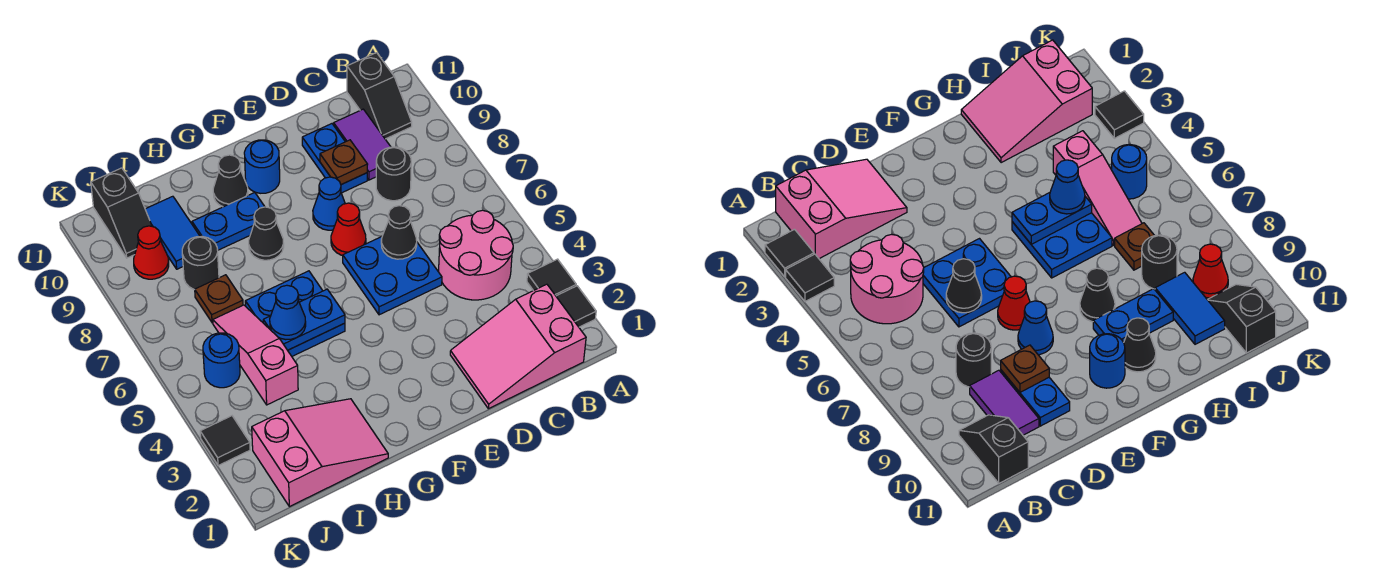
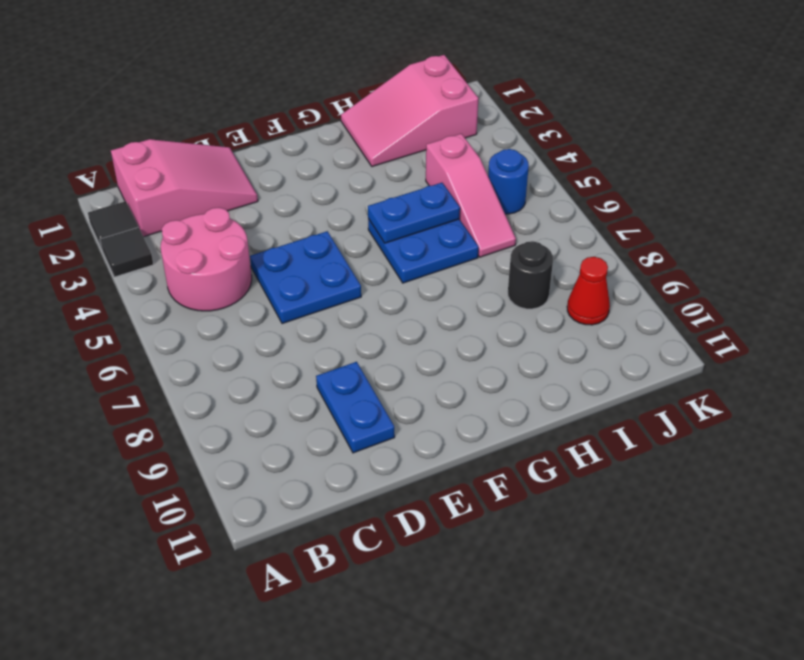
none -> black 1x2 slope [347,53,412,139]
none -> black 1x1 round brick [376,147,411,201]
none -> purple 1x2 tile [334,109,391,180]

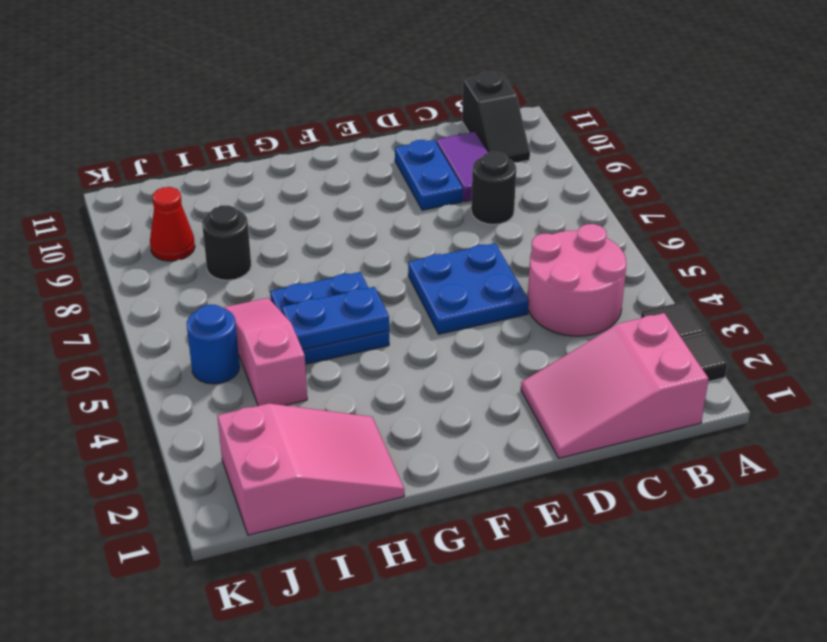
none -> red 1x1 cone [331,203,366,256]
none -> blue 1x1 cone [313,177,345,230]
none -> blue 1x1 round brick [244,140,280,193]

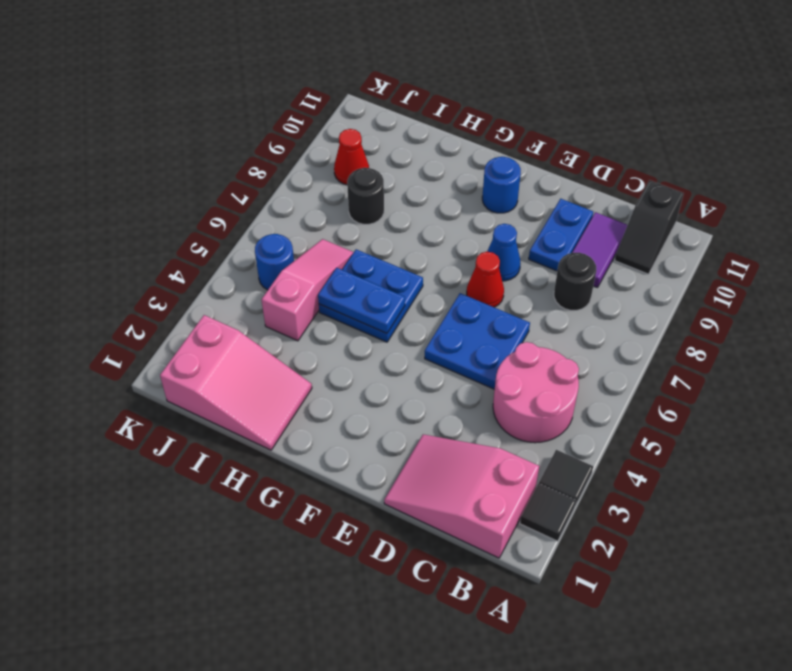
none -> black 1x1 cone [249,207,284,260]
none -> blue 1x2 plate [192,193,265,250]
none -> black 1x1 cone [213,155,248,207]

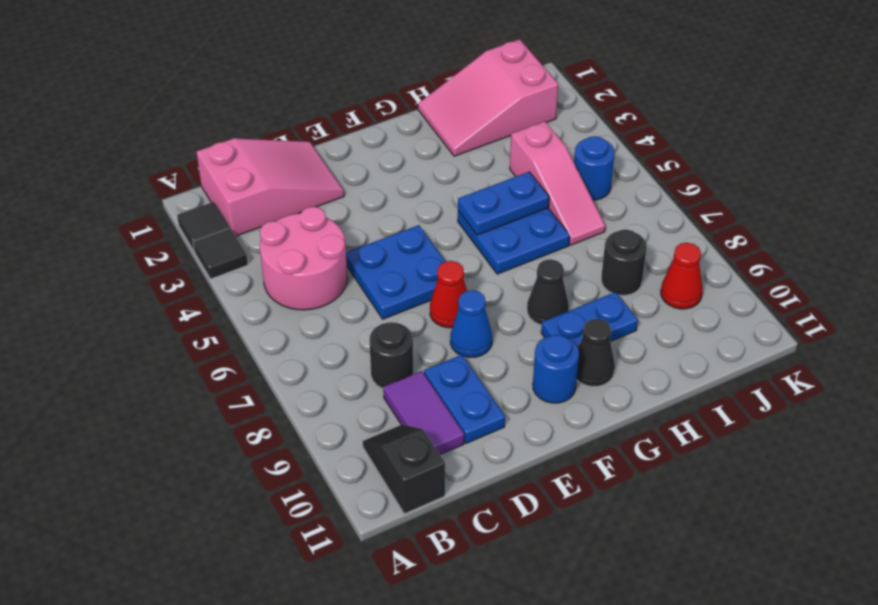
none -> brown 1x1 plate [195,275,243,323]
none -> blue 1x2 tile [145,196,200,269]
none -> black 1x2 slope [91,168,152,258]

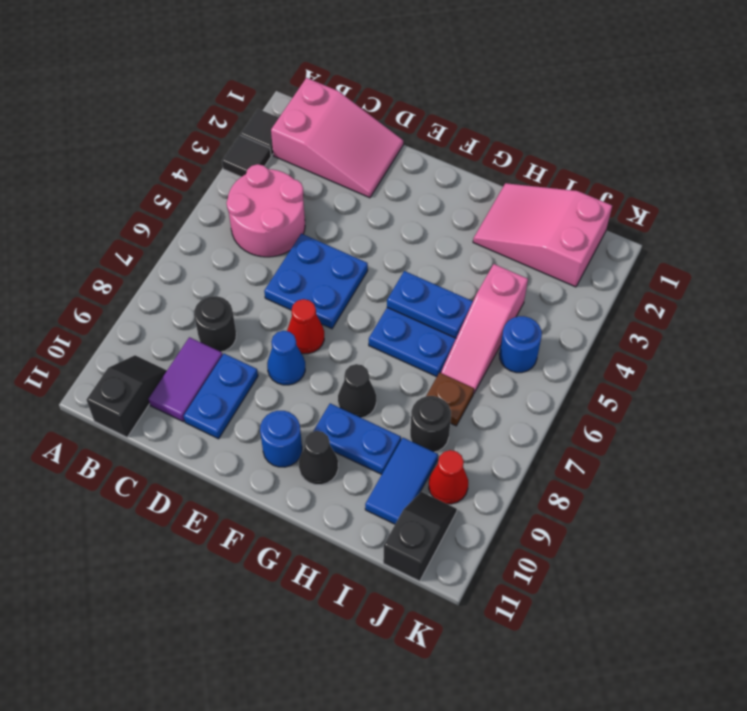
none -> black 1x1 tile [200,416,250,466]
none -> black 1x1 cone [381,206,417,259]
none -> brown 1x1 plate [320,140,368,185]

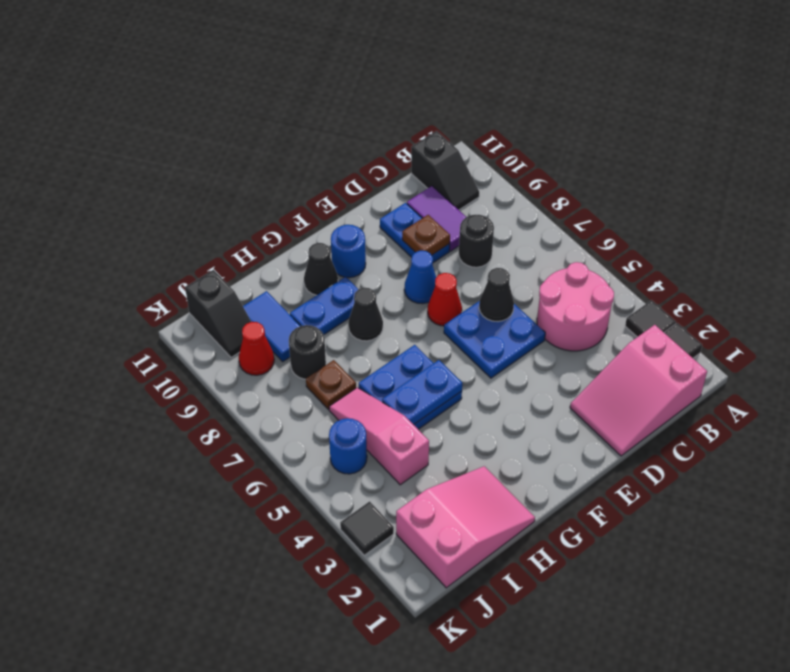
none -> blue 1x1 cone [270,285,306,340]

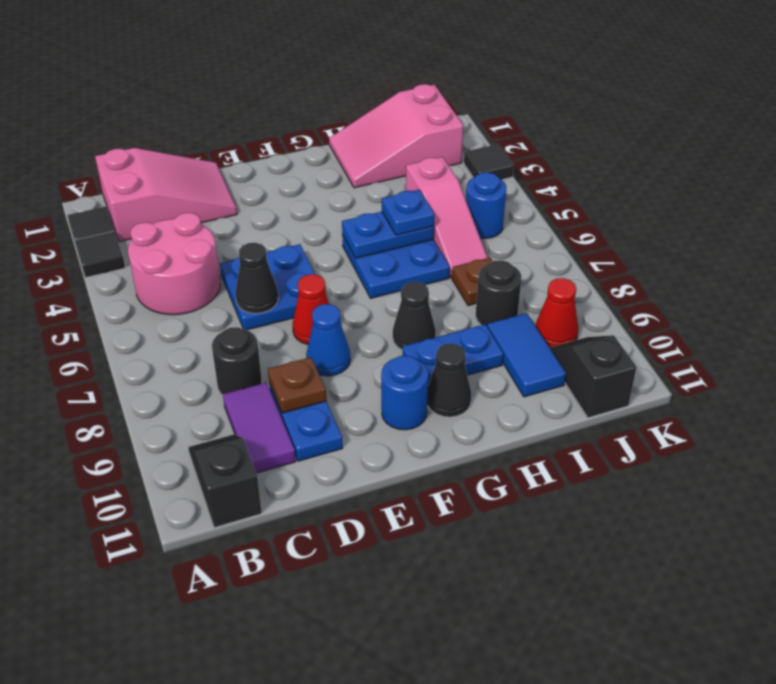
blue 1x1 plate [382,190,435,235] -> blue 1x1 cone [270,285,306,340]

